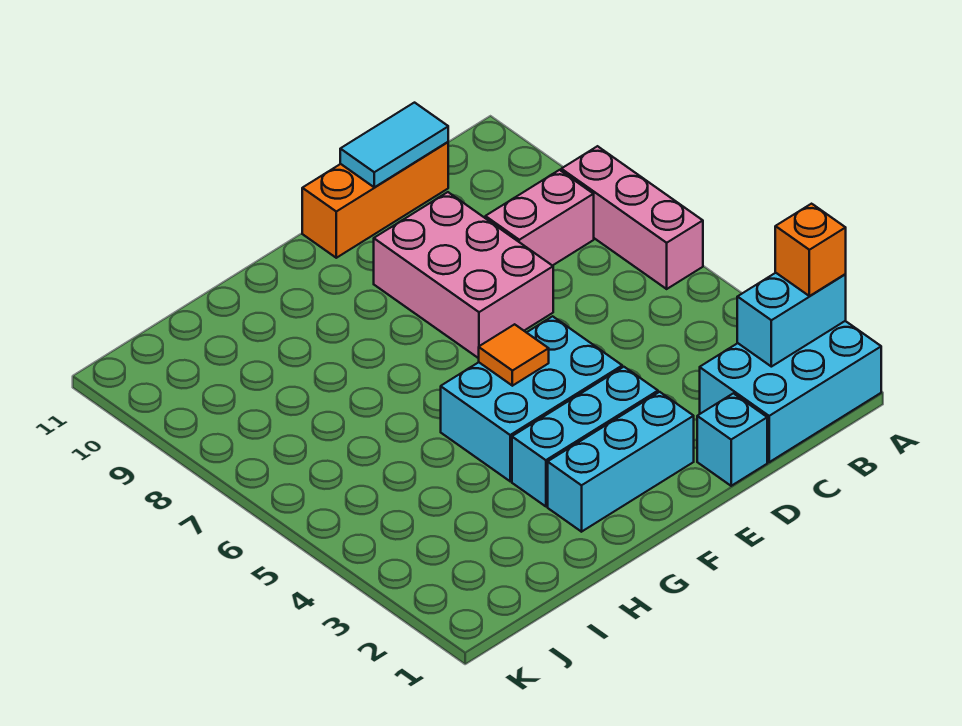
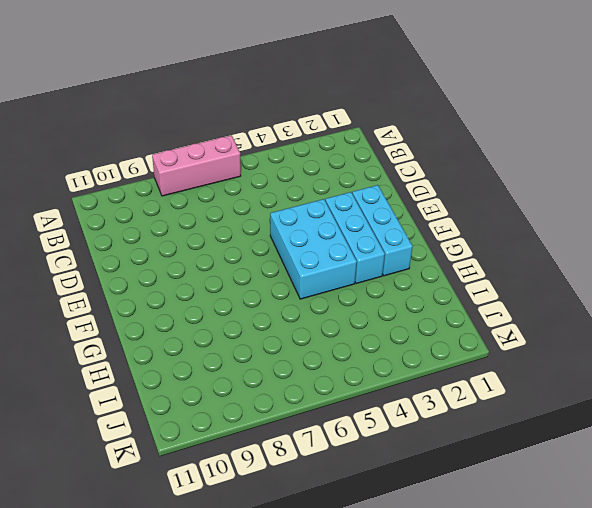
none -> cyan 2x3 brick [700,321,881,462]
none -> pink 1x2 brick [485,170,594,266]
none -> orange 1x3 brick [302,142,448,258]

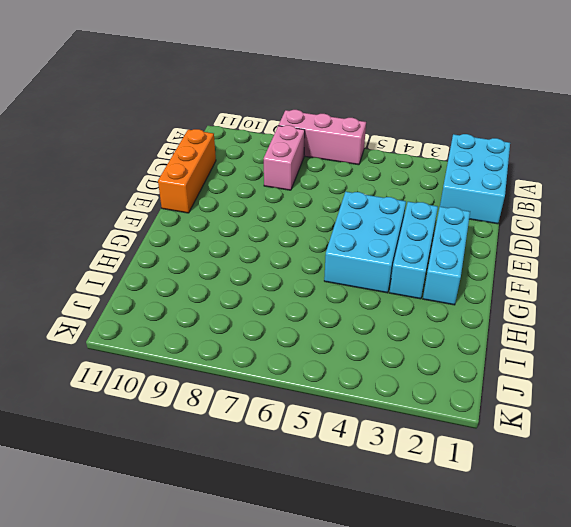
none -> cyan 1x1 brick [697,393,767,486]
none -> pink 2x3 brick [374,192,553,358]
none -> cyan 1x2 brick [737,273,846,367]

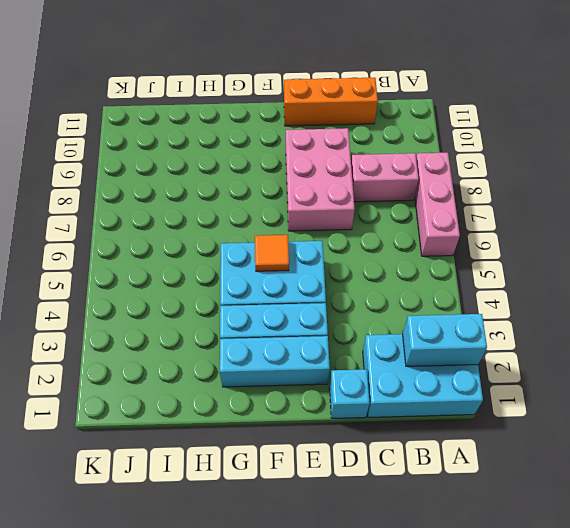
none -> cyan 1x2 tile [340,103,448,187]
none -> orange 1x1 brick [775,204,846,296]

